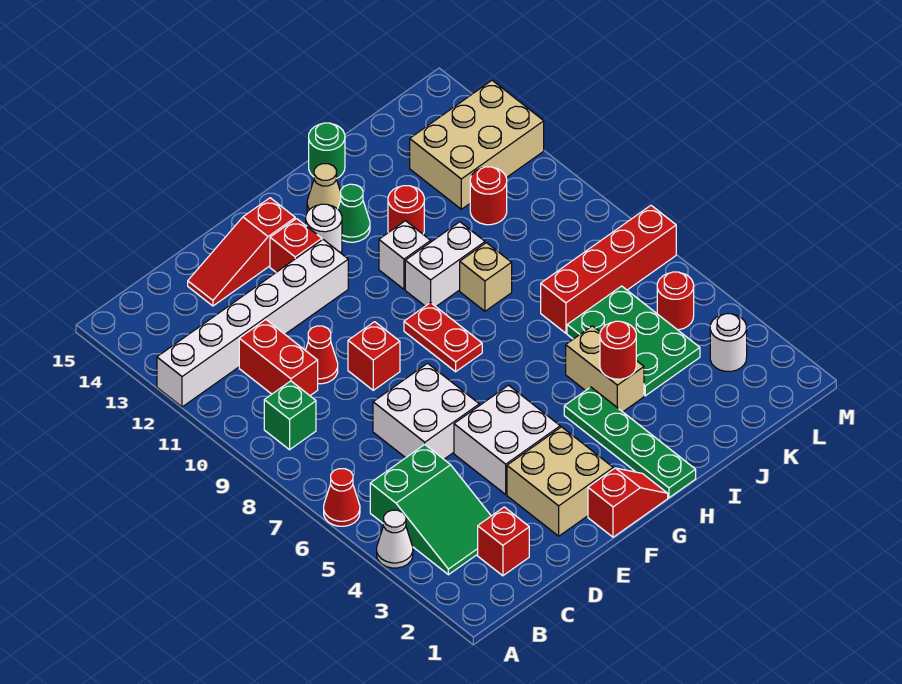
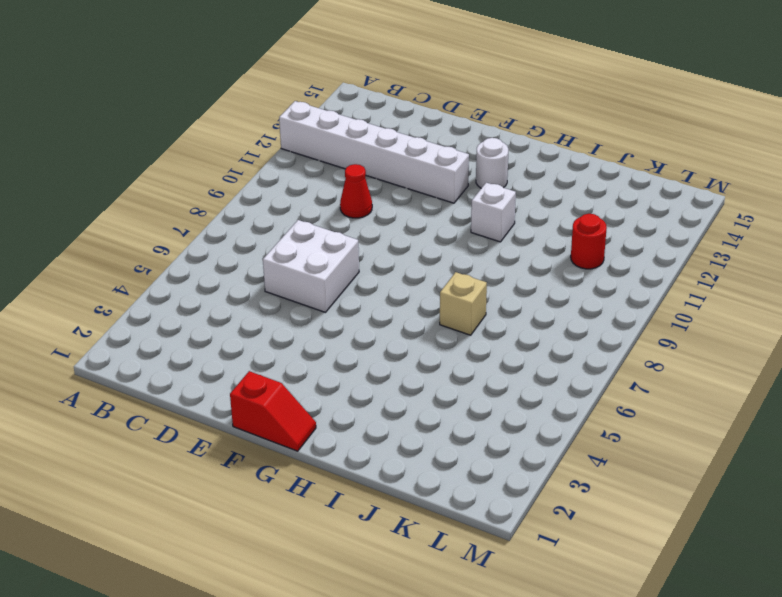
tan 1x1 brick [440,272,487,335] -> tan 1x1 brick moved to [460,243,512,311]
none -> white 1x1 cone [377,510,413,568]
none -> red 1x1 cone [324,469,360,526]
none -> green 2x3 slope [370,445,491,575]
none -> green 1x1 brick [264,381,316,450]

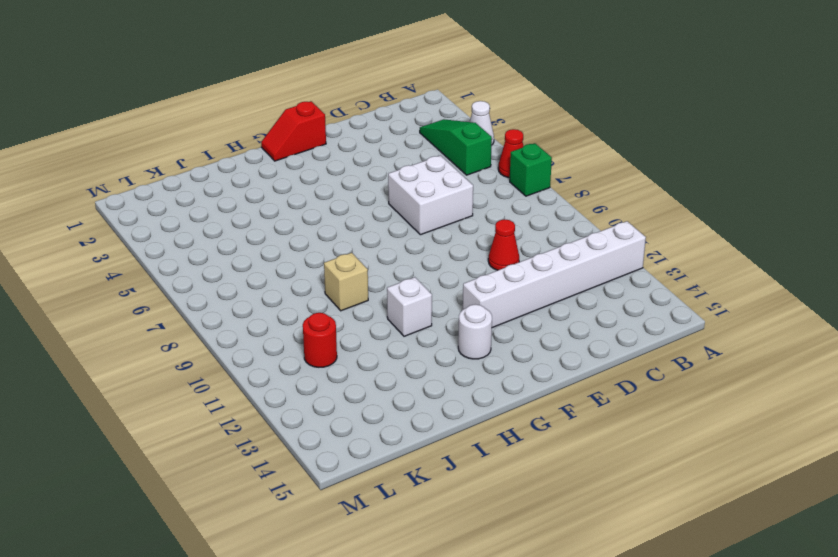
green 1x1 brick [510,143,552,196] -> green 1x1 brick moved to [264,381,316,450]
green 1x3 slope [420,119,492,175] -> green 2x3 slope [370,445,491,575]
none -> red 1x1 brick [478,507,529,576]
none -> red 1x2 brick [239,320,318,395]
none -> red 1x3 slope [188,198,295,306]
none -> tan 2x2 brick [507,427,613,536]

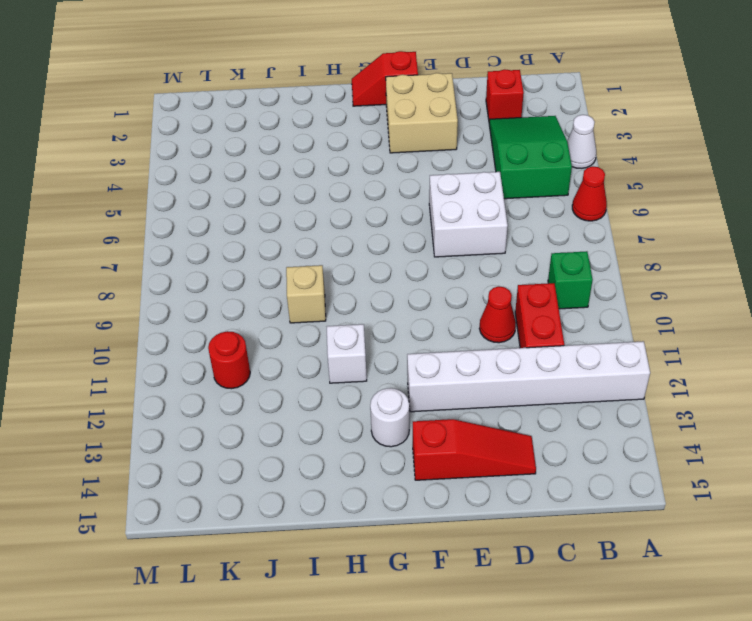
none -> white 2x2 brick [454,385,560,494]
none -> red 1x1 brick [348,322,400,390]
none -> red 1x1 brick [270,219,322,272]
none -> red 1x2 plate [404,303,482,372]

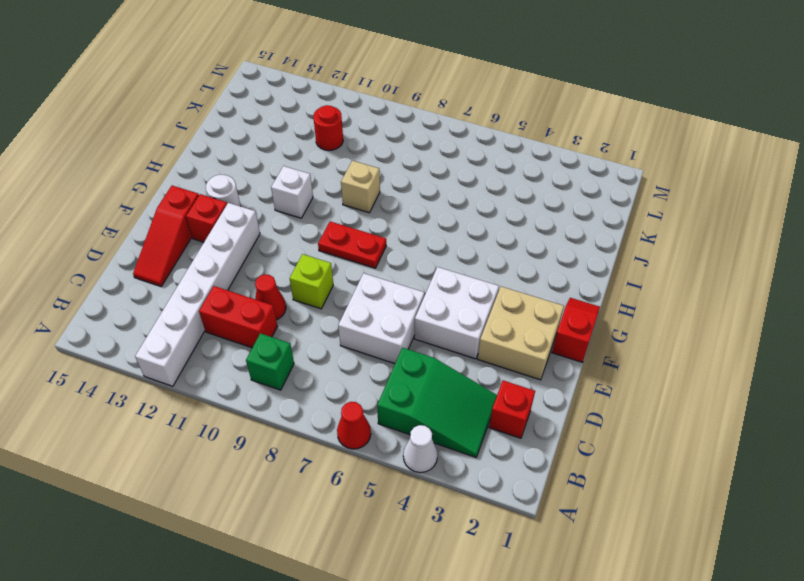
lime 1x1 brick [290,254,333,309] -> red 1x1 brick [348,322,400,390]
none -> green 1x4 plate [564,387,696,498]
none -> white 1x2 brick [405,222,485,306]
none -> green 1x1 cone [338,184,370,242]
none -> tan 1x1 cone [307,164,341,211]

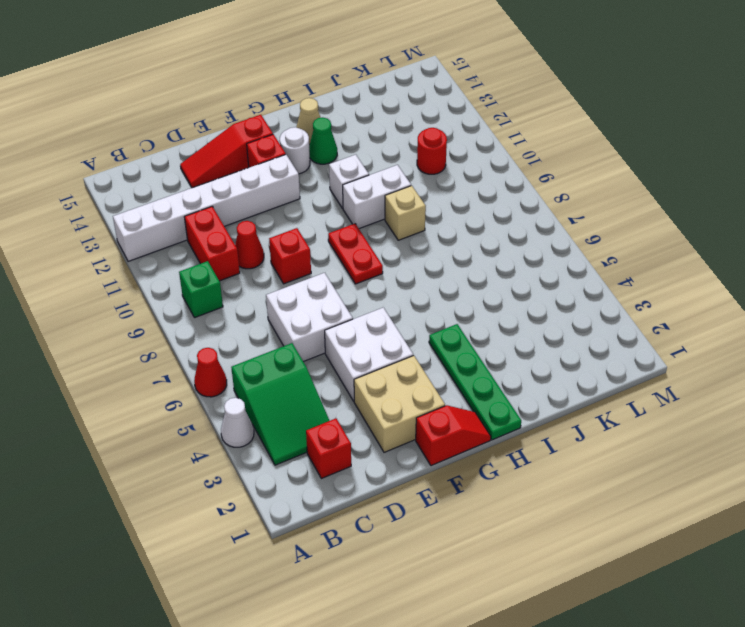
none -> tan 1x2 brick [566,326,644,412]
none -> red 1x1 round brick [388,186,424,234]
none -> green 1x1 round brick [309,123,345,179]
none -> green 2x3 plate [567,286,700,396]

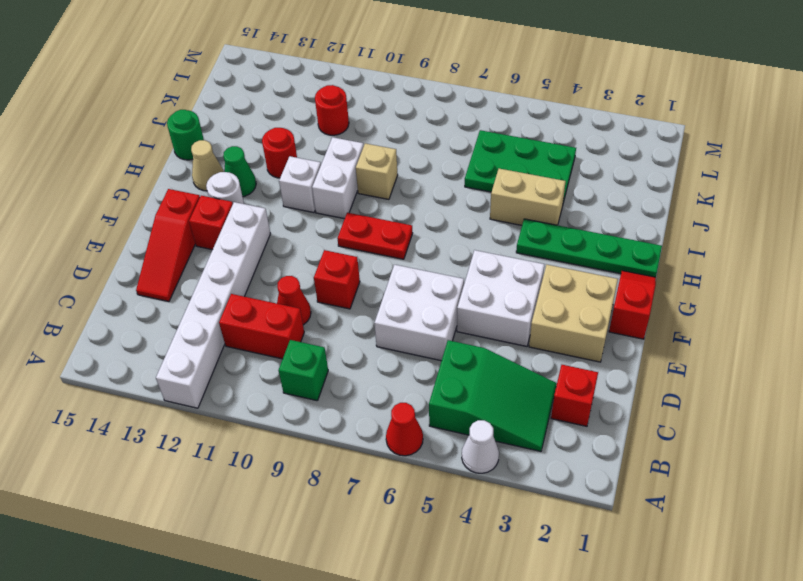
none -> red 1x4 brick [541,205,676,333]
none -> tan 2x3 brick [410,80,544,209]
none -> white 1x1 round brick [710,314,747,372]
none -> red 1x1 round brick [657,272,694,330]

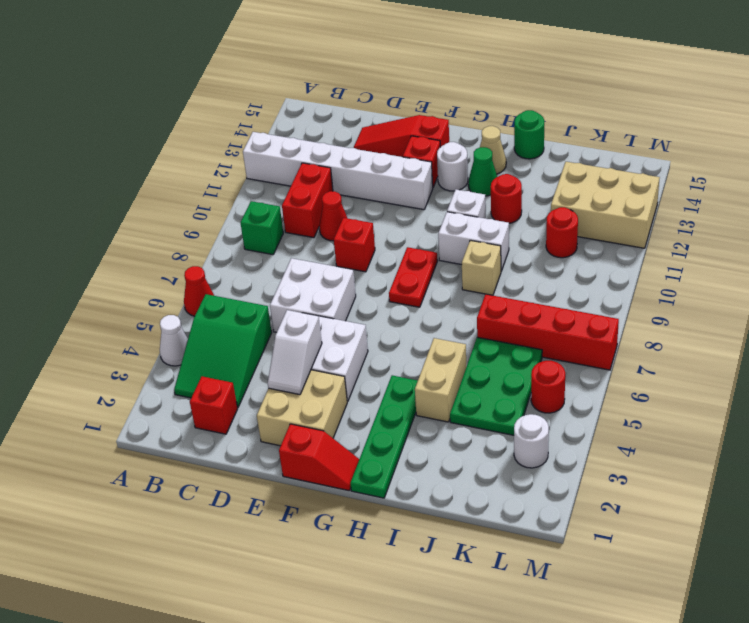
white 1x2 slope [268,310,322,395] -> none
none -> red 1x1 round brick [600,321,636,379]

